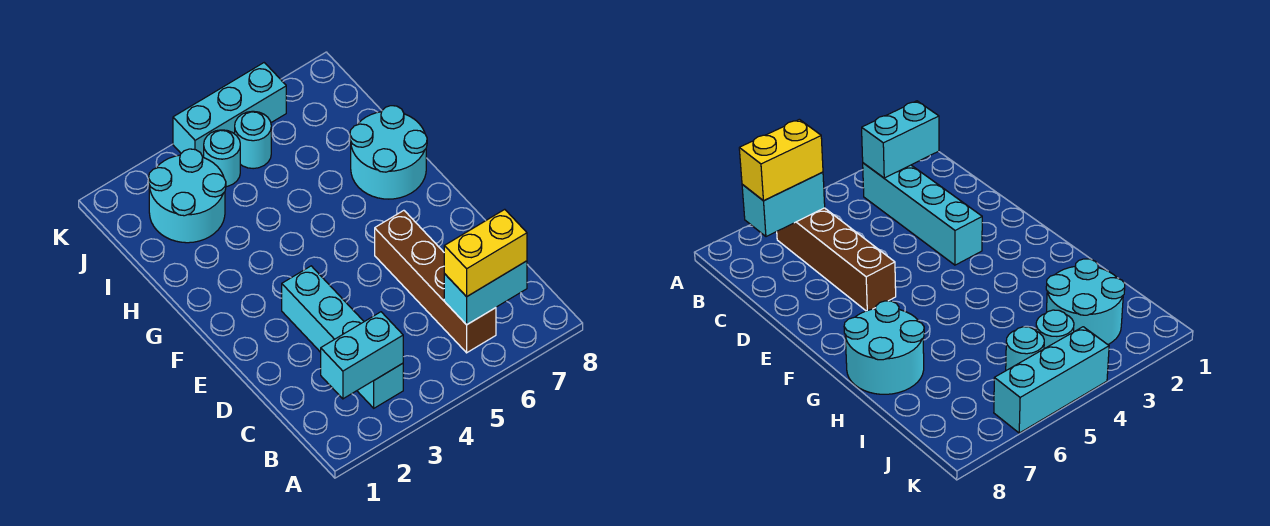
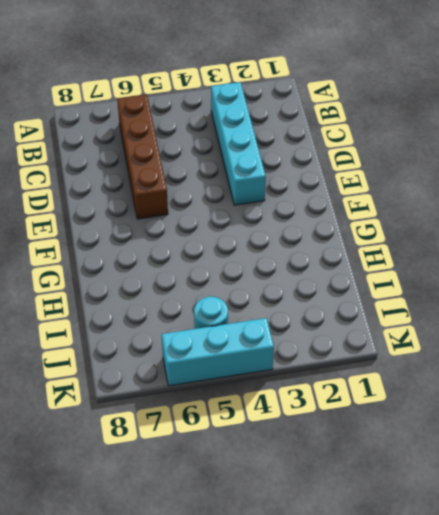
none -> cyan 2x2 round brick [350,106,427,199]
none -> cyan 2x2 round brick [149,149,226,243]

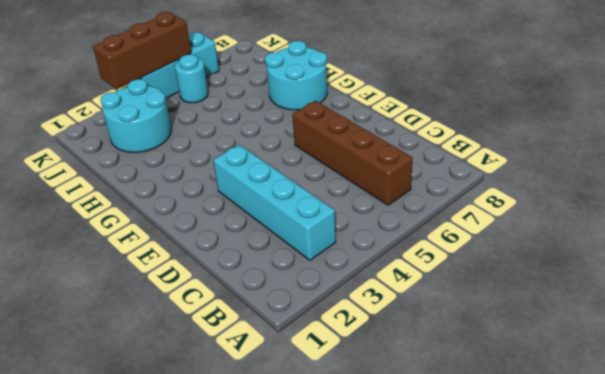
brown 1x3 brick [93,12,191,89] -> none
none -> cyan 1x1 round brick [204,130,240,186]
none -> cyan 1x2 brick [321,312,403,399]

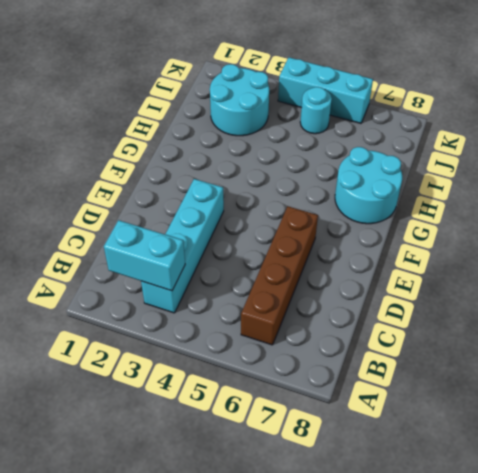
none -> cyan 1x1 round brick [204,130,240,186]
none -> cyan 1x2 brick [444,261,527,325]

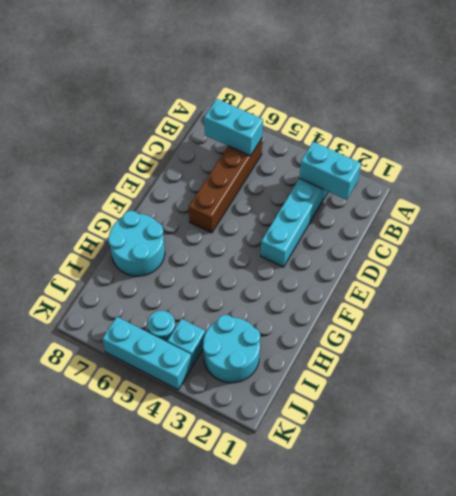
cyan 1x1 brick [167,319,205,366] -> cyan 1x1 round brick [204,130,240,186]
none -> yellow 1x2 brick [444,209,527,297]

